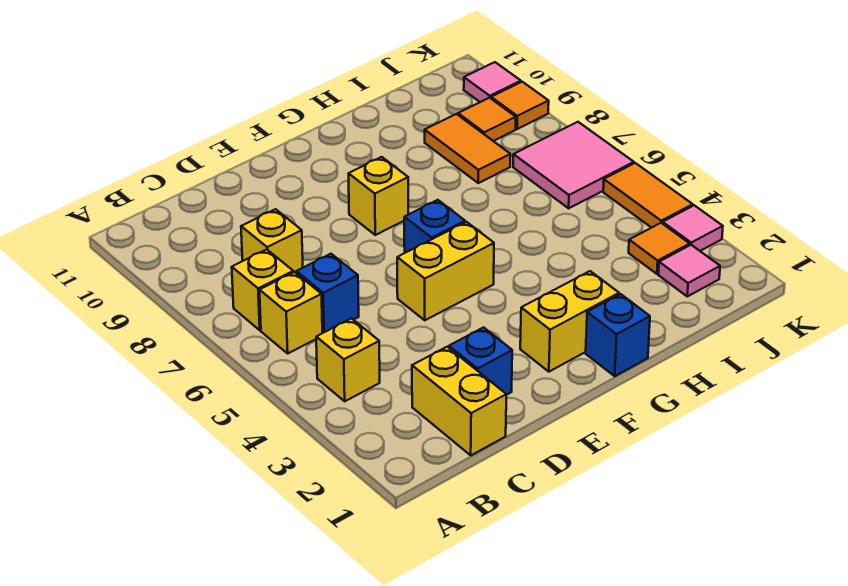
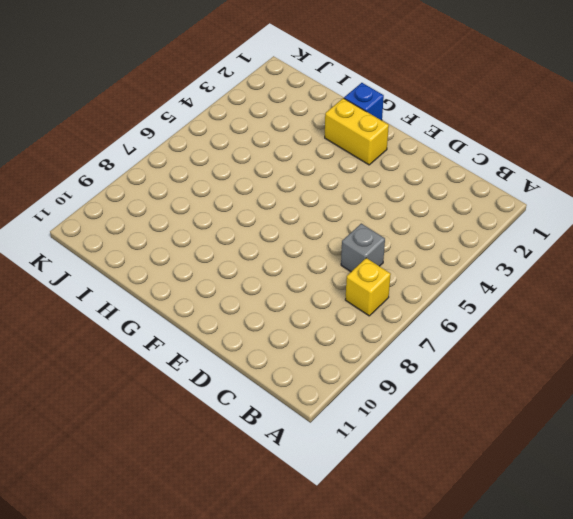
grey 1x1 brick [341,224,385,272] -> blue 1x1 brick [296,254,359,333]
none -> yellow 1x1 brick [316,318,380,401]
none -> yellow 1x1 brick [260,272,322,353]
none -> yellow 1x2 brick [412,347,506,455]

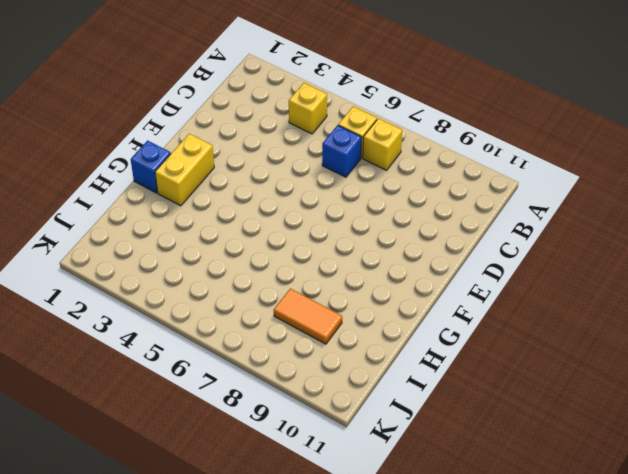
none -> yellow 1x2 brick [412,347,506,455]
none -> yellow 1x1 brick [241,209,303,273]
none -> blue 1x1 brick [449,328,512,395]

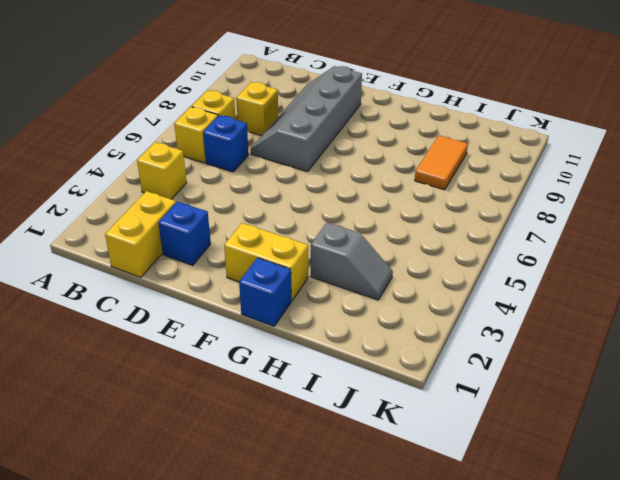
grey 2x4 slope [251,66,362,172] -> none
grey 1x2 slope [311,222,393,300] -> none
none -> yellow 1x2 brick [397,222,494,320]
none -> blue 1x1 brick [404,200,465,253]
none -> yellow 1x1 brick [349,157,408,235]

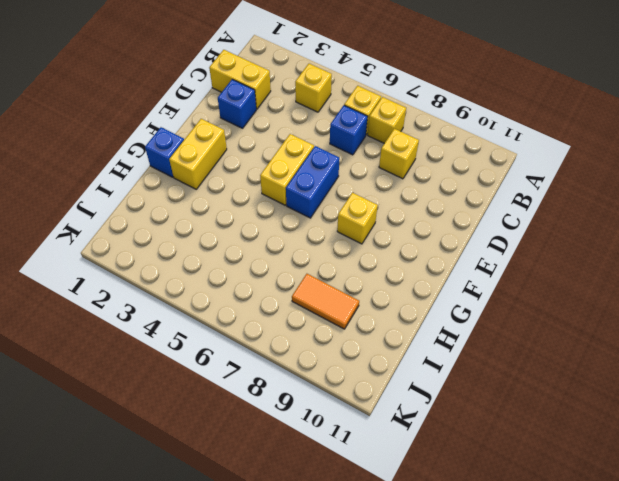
blue 1x2 brick [286,146,339,218] -> blue 1x1 brick [404,200,465,253]
none -> pink 1x1 tile [658,245,720,296]
none -> orange 1x1 tile [629,223,690,274]
none -> pink 2x2 tile [513,122,634,208]

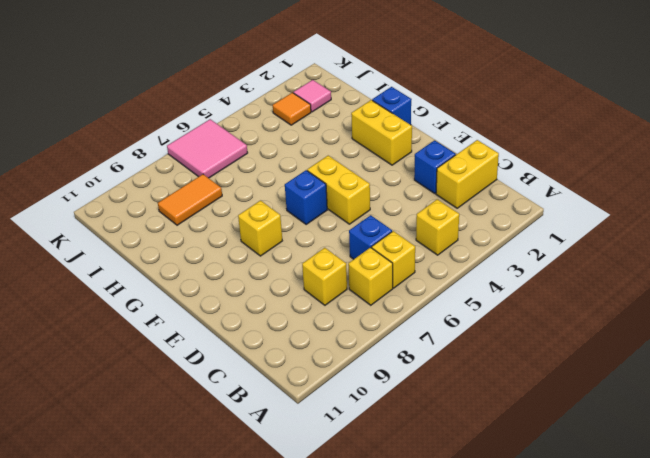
none -> orange 1x1 tile [458,98,516,141]
none -> pink 1x1 tile [663,205,723,251]
none -> orange 1x2 tile [603,163,693,228]

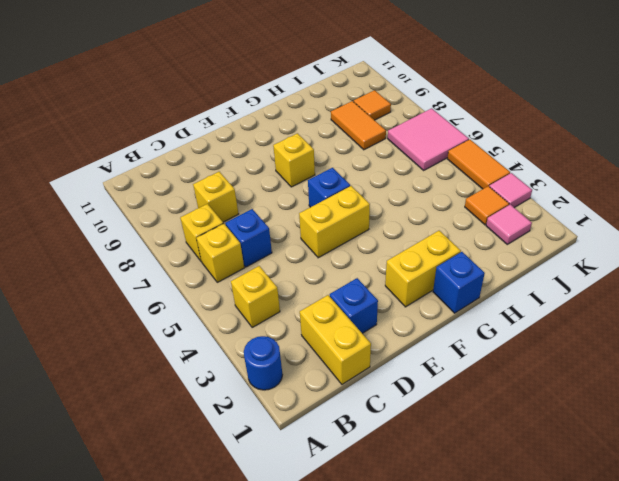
blue 1x1 round brick [244,336,283,390] -> none
none -> orange 1x1 tile [491,82,549,129]
none -> pink 1x1 tile [464,62,521,102]

